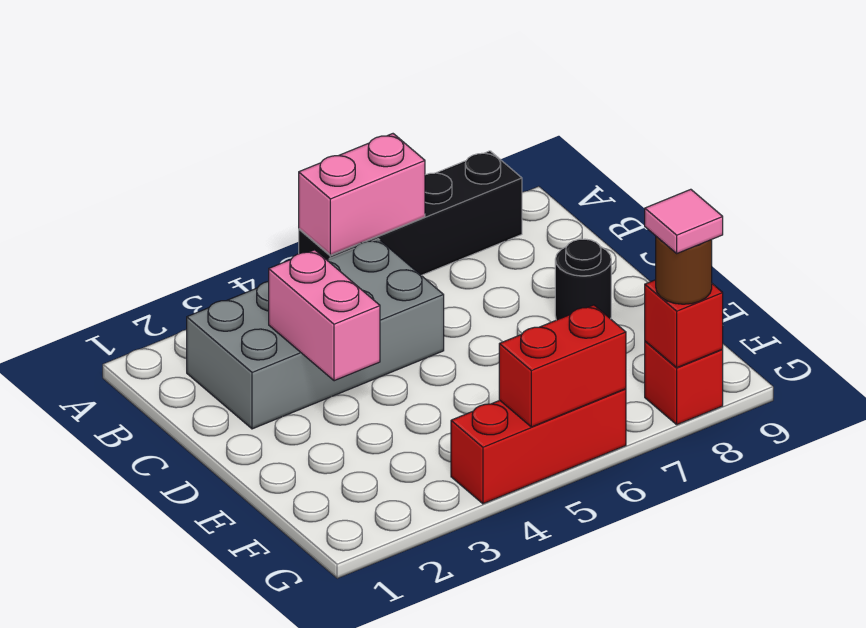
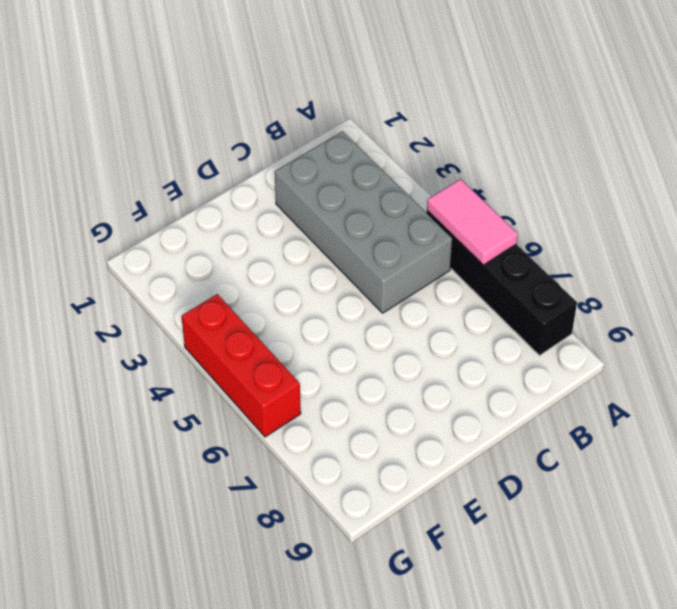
pink 1x2 tile [427,179,518,265] -> pink 1x2 brick [299,134,425,255]
none -> black 1x1 round brick [555,239,611,320]
none -> red 1x1 brick [645,341,723,425]

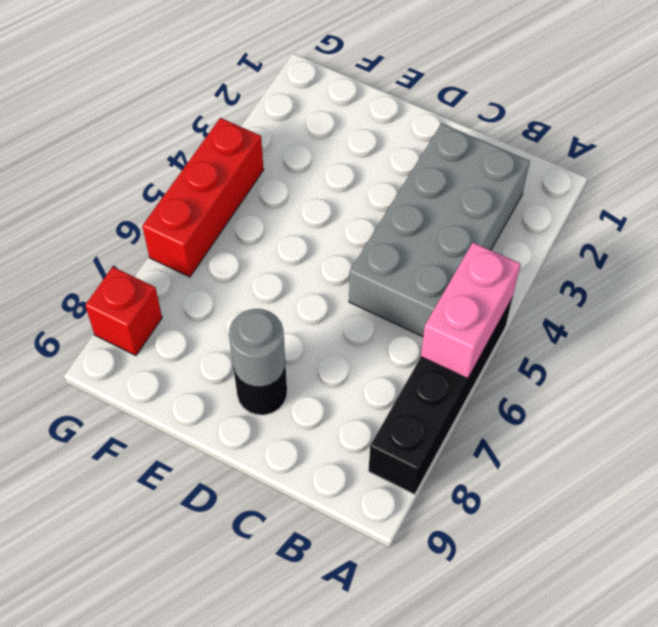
grey 1x1 round brick [229,309,285,387] -> none
none -> pink 1x2 brick [269,250,380,381]
none -> red 1x2 brick [499,305,626,427]

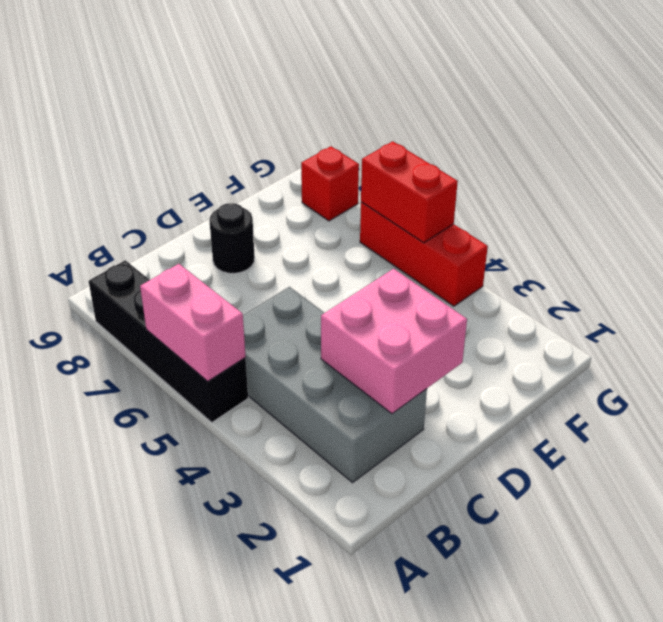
pink 2x2 brick [321,269,467,414] -> pink 1x2 brick [269,250,380,381]
none -> red 1x1 brick [645,280,723,368]
none -> brown 1x1 round brick [656,237,712,304]

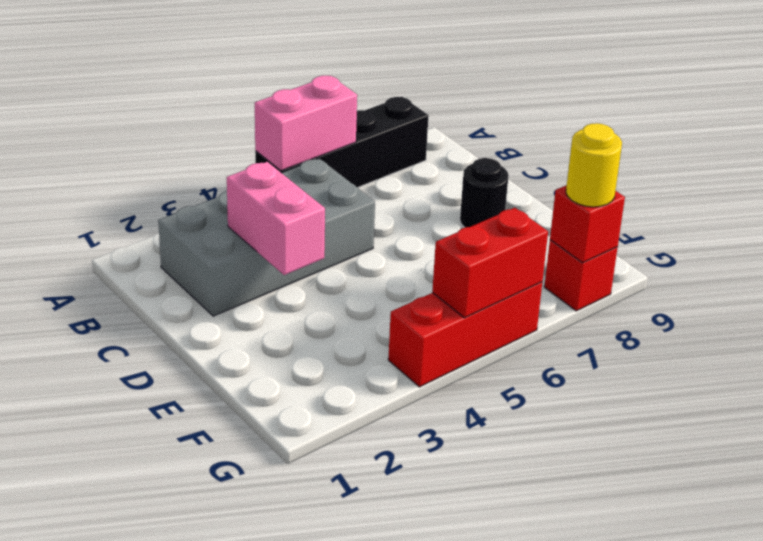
yellow 1x1 round brick [566,123,622,207] -> brown 1x1 round brick [656,237,712,304]
none -> pink 1x1 tile [645,189,723,253]

